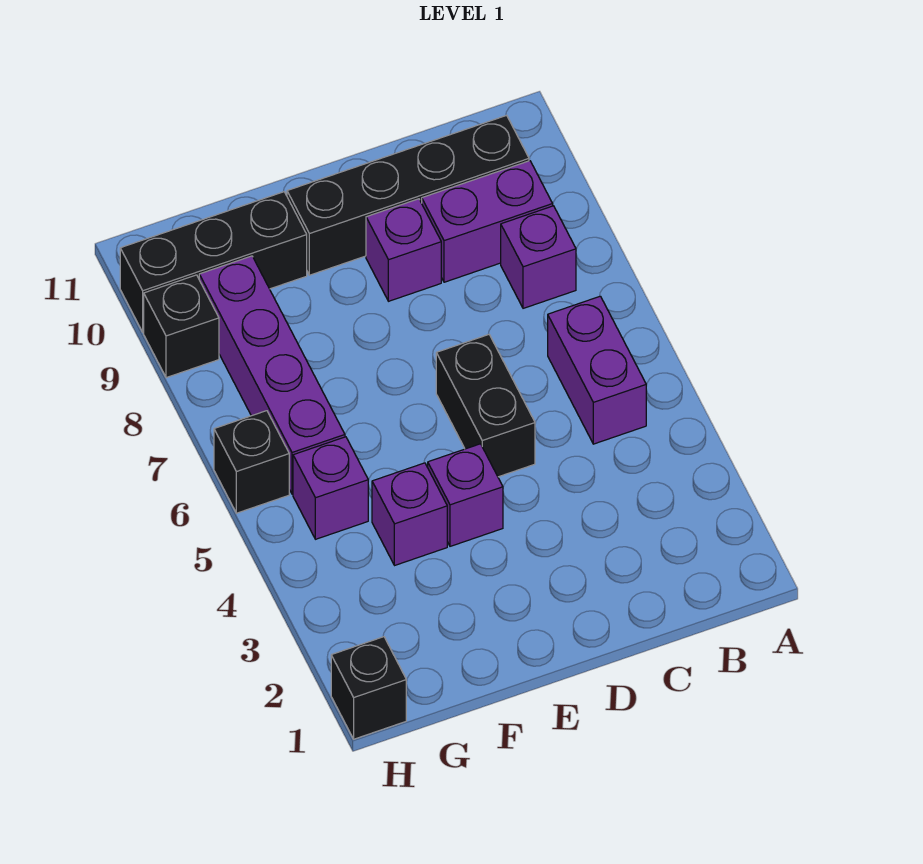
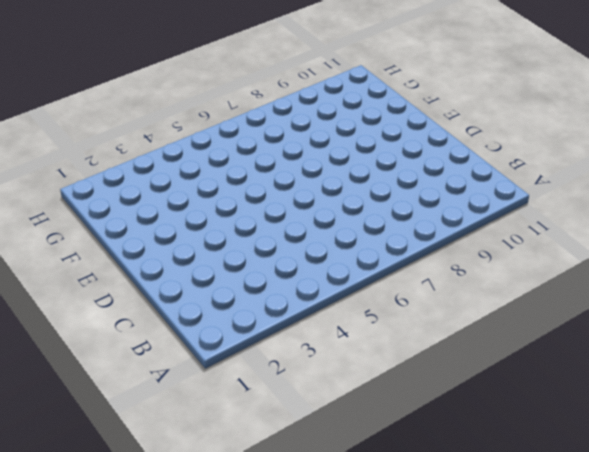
none -> purple 1x2 brick [548,296,646,444]
none -> purple 1x1 brick [501,206,576,308]
none -> purple 1x2 brick [422,161,553,282]

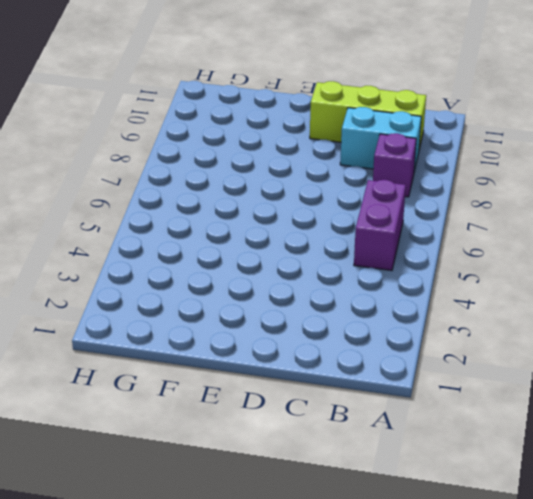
cyan 1x2 brick [340,107,421,172] -> purple 1x2 brick [422,161,553,282]
lime 1x3 brick [310,81,426,149] -> black 1x4 brick [287,115,529,275]
none -> black 1x2 brick [436,334,535,477]
none -> purple 1x1 brick [366,199,441,301]
none -> purple 1x1 brick [428,444,503,546]

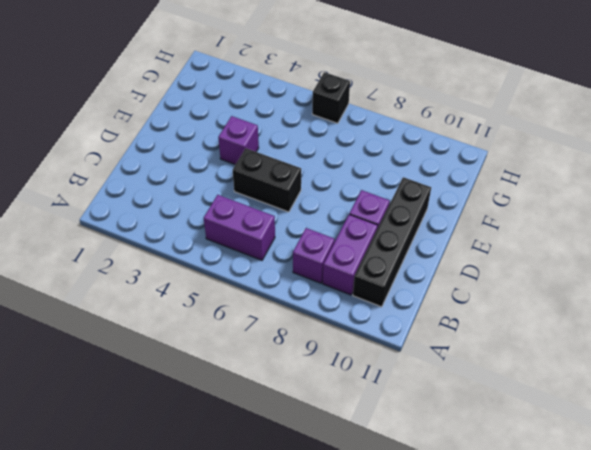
none -> purple 1x1 brick [372,463,447,565]
none -> black 1x3 brick [120,192,307,332]
none -> purple 1x1 brick [293,437,368,539]

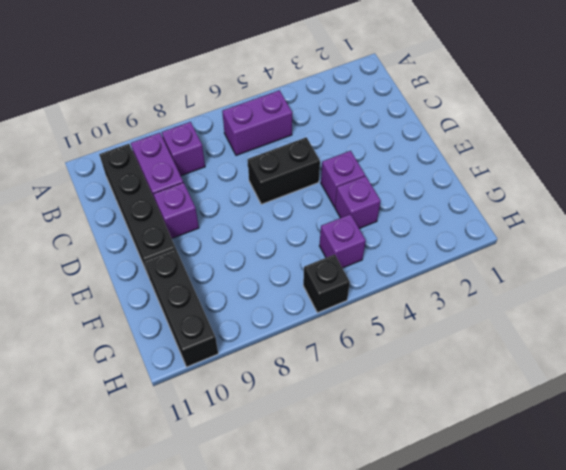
none -> purple 1x4 brick [199,256,345,494]
none -> black 1x1 brick [331,637,406,739]
none -> black 1x1 brick [144,275,219,378]

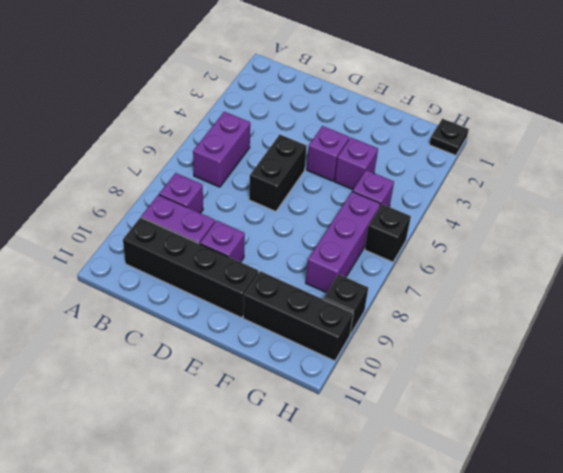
purple 1x3 brick [306,191,380,293] -> purple 1x4 brick [199,256,345,494]
black 1x1 plate [429,119,469,155] -> black 1x1 brick [331,637,406,739]

